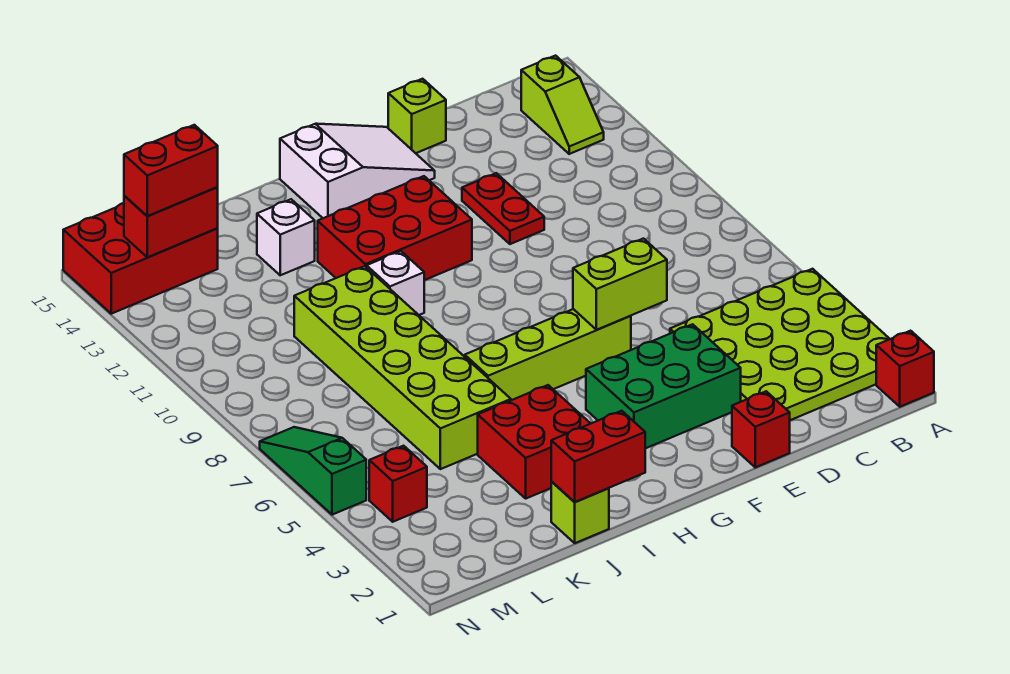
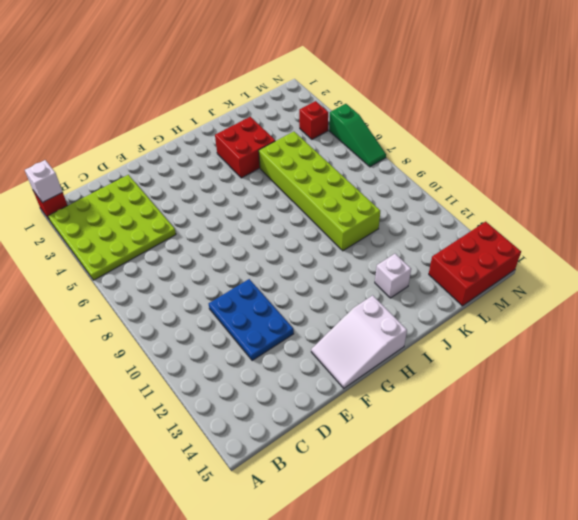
white 1x1 brick [25,160,62,203] -> white 1x1 brick moved to [367,251,424,315]
blue 2x3 plate [209,279,294,361] -> red 1x2 plate [462,173,544,244]
none -> lime 1x2 slope [521,56,604,154]
none -> red 1x1 brick [732,391,790,467]
none -> green 2x3 brick [586,324,741,448]

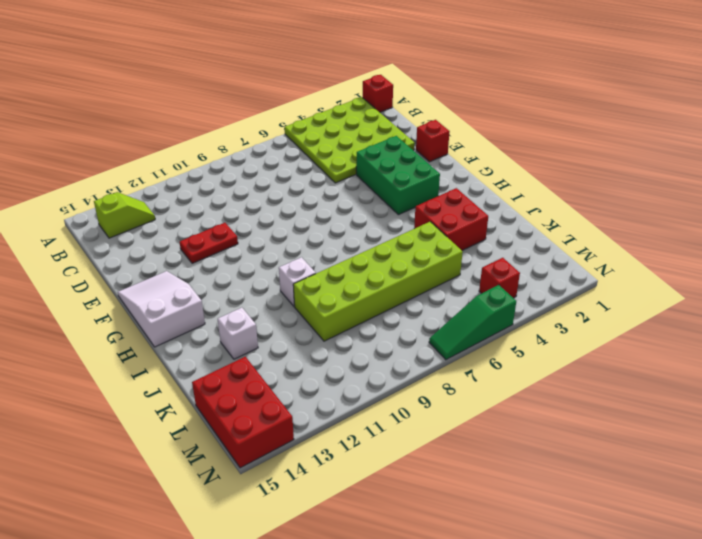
none -> lime 1x1 brick [388,79,446,153]
none -> lime 1x4 brick [465,309,631,400]
none -> red 2x3 brick [318,176,472,280]

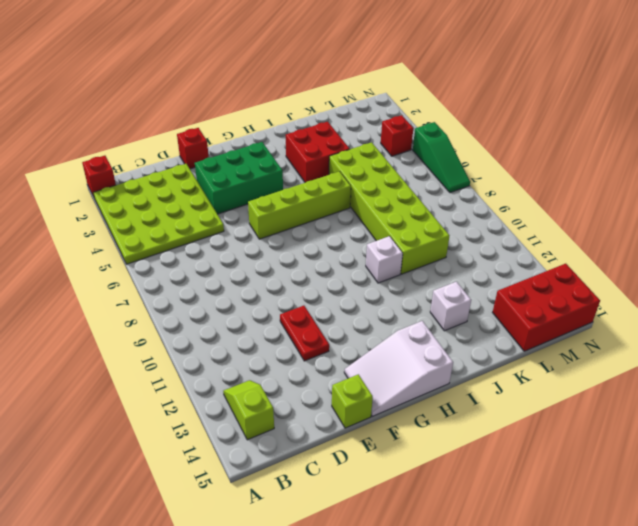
none -> red 2x3 brick [318,176,472,280]
none -> lime 1x1 brick [551,482,609,543]
none -> lime 1x2 brick [573,239,667,330]

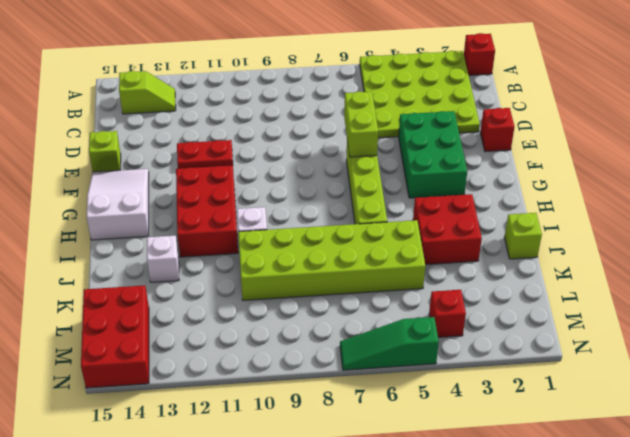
none -> red 1x2 brick [551,411,645,502]
none -> red 1x2 brick [124,187,218,257]
none -> red 1x2 brick [124,125,218,216]

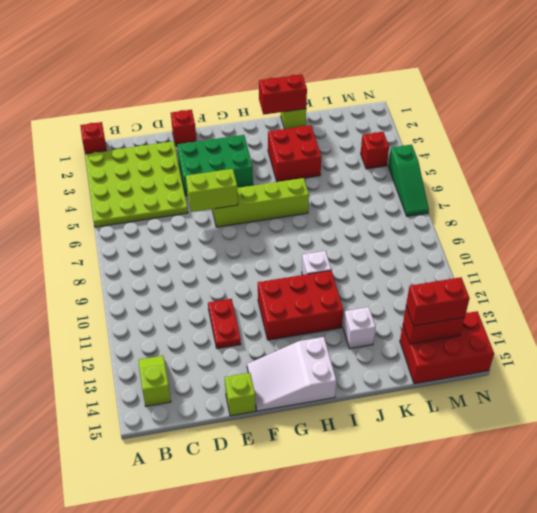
none -> lime 2x6 brick [294,266,511,469]

